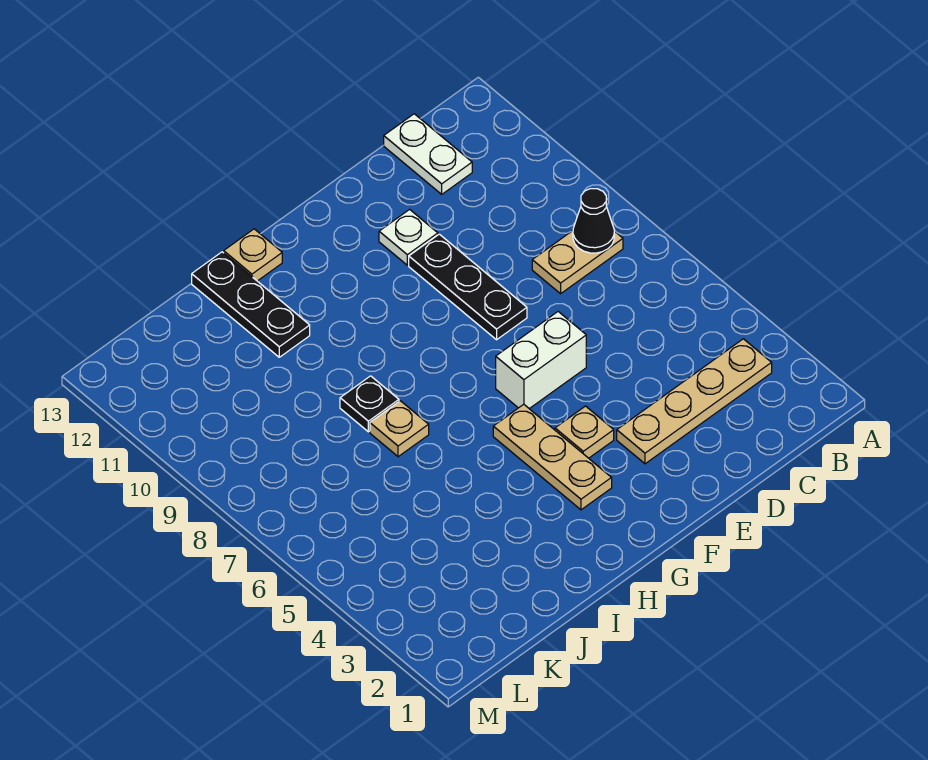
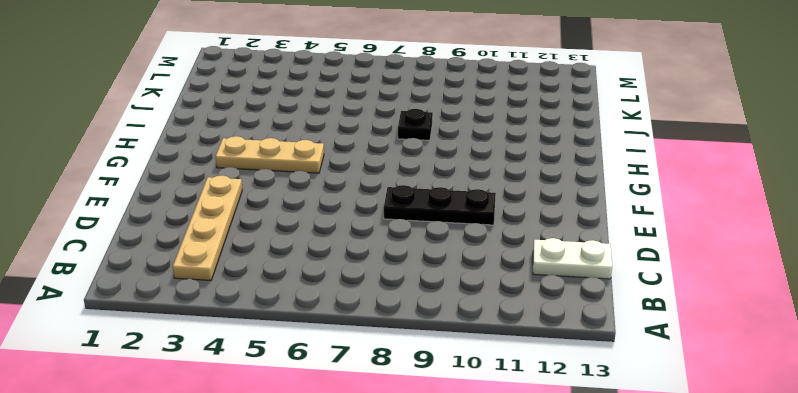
none -> tan 1x2 plate [532,231,623,294]
none -> white 1x2 brick [496,312,586,409]
none -> white 1x1 plate [379,209,438,265]

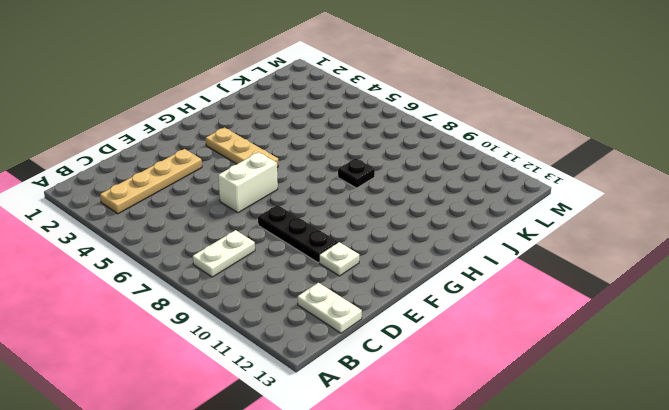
white 1x2 plate [193,230,255,277] -> tan 1x2 plate [532,231,623,294]
none -> tan 1x1 plate [555,406,614,458]
none -> tan 1x1 plate [224,229,282,281]
none -> tan 1x1 plate [370,401,429,457]

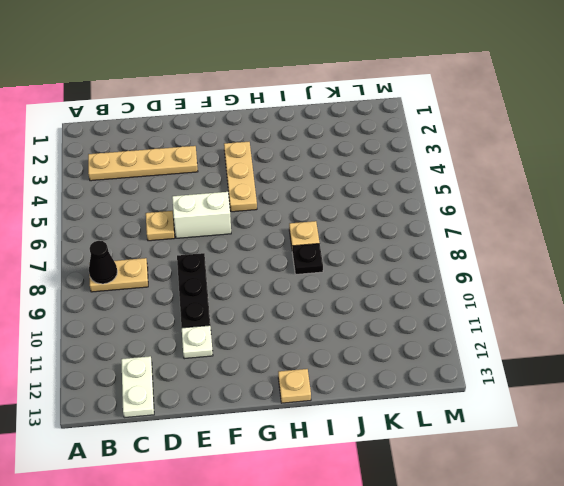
tan 1x1 plate [146,211,175,241] -> tan 1x1 plate moved to [555,406,614,458]
none -> black 1x3 plate [192,252,310,357]

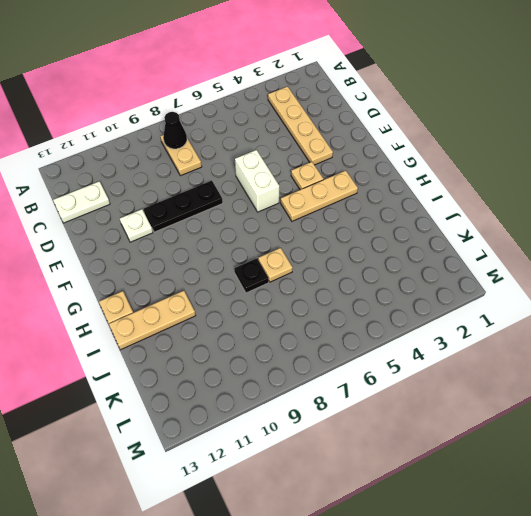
tan 1x3 plate [109,291,196,350] -> black 1x3 plate [192,252,310,357]

